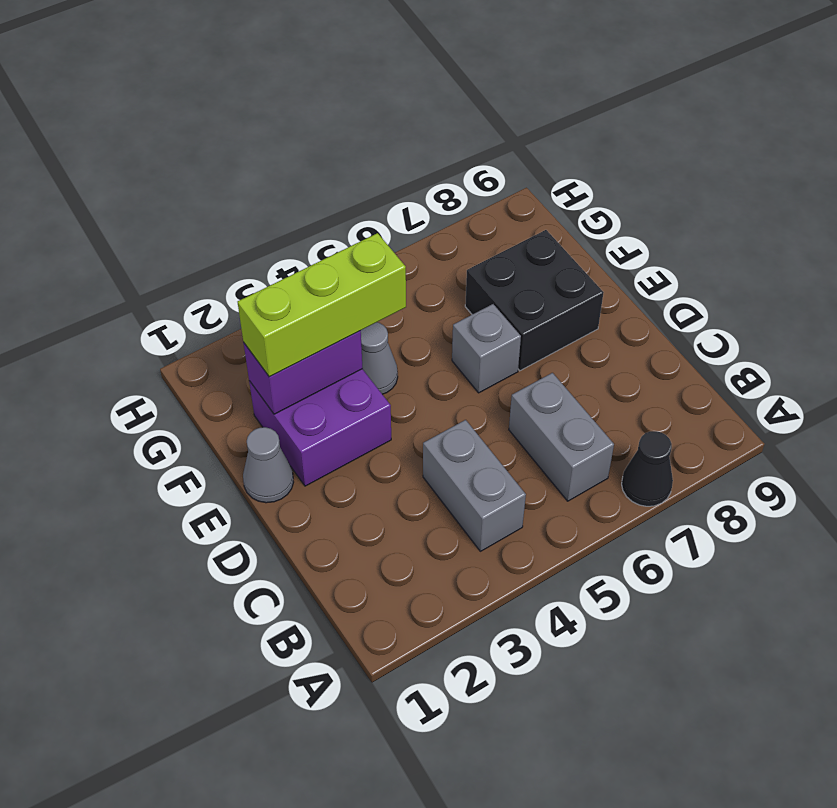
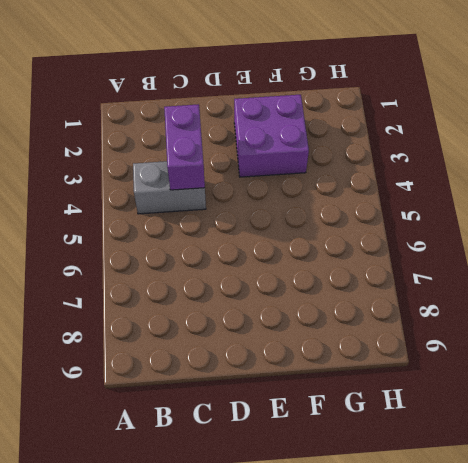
purple 1x2 brick [164,104,205,190] -> purple 1x2 brick moved to [244,331,363,414]
none -> black 1x1 cone [622,431,673,506]
none -> grey 1x2 brick [509,373,614,501]

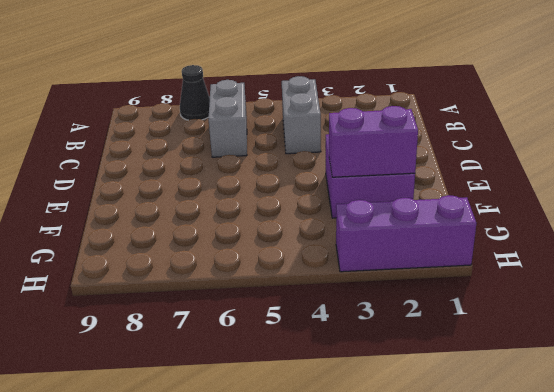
purple 1x3 brick [336,195,476,272] -> none
none -> grey 1x1 cone [243,427,294,503]
none -> grey 1x1 brick [452,304,521,393]

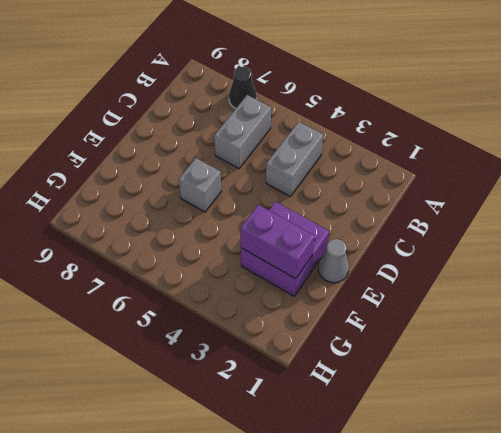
none -> black 2x2 brick [465,230,604,371]
none -> grey 1x1 cone [361,322,398,394]

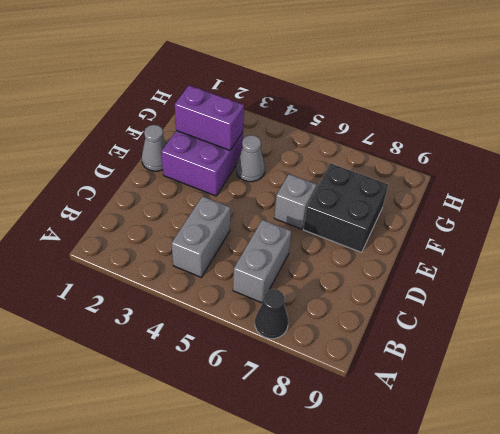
none -> lime 1x3 brick [238,233,406,377]

